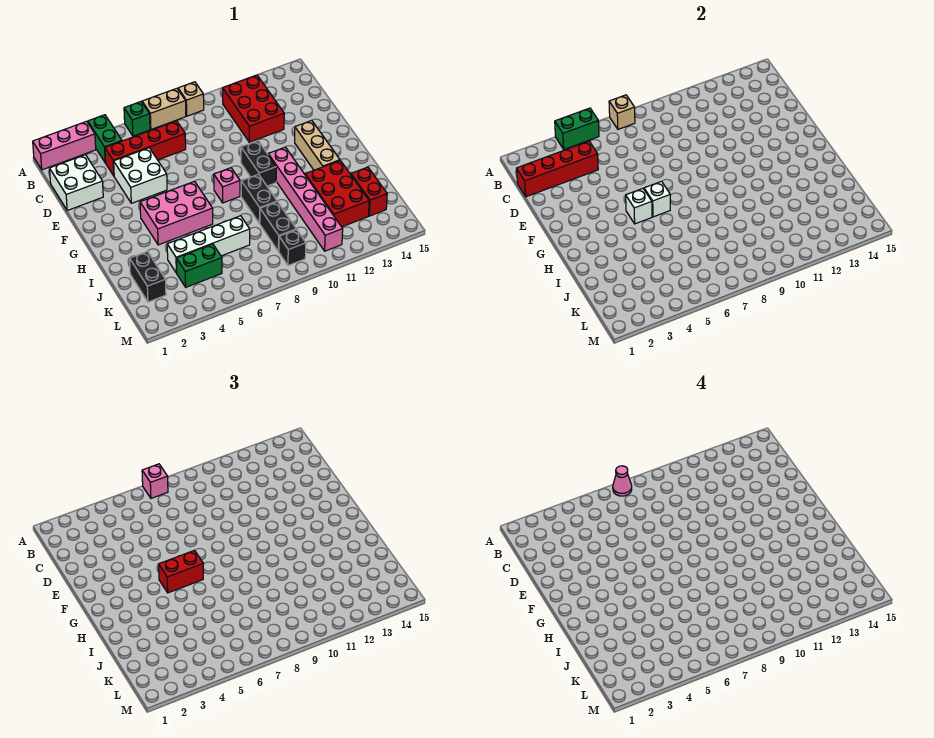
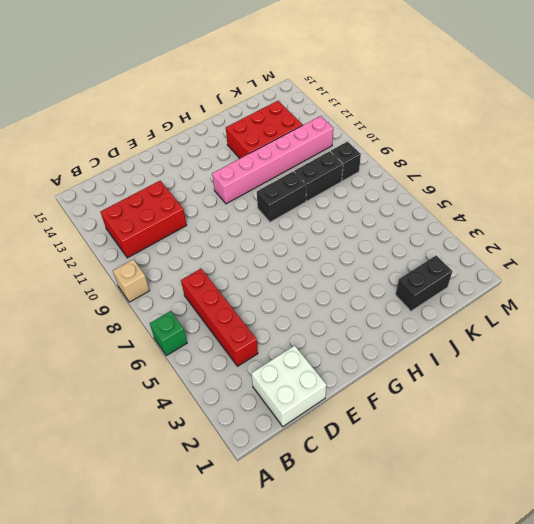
none -> pink 1x3 brick [33,121,96,170]
none -> green 1x2 brick [88,115,122,163]
none -> tan 1x2 brick [142,88,186,129]
none -> white 2x2 brick [114,148,167,203]

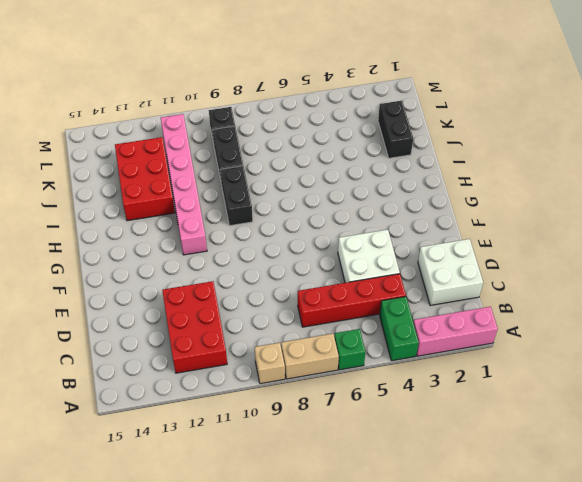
none -> black 1x2 brick [241,141,276,186]
none -> tan 1x3 brick [295,120,340,170]
none -> pink 2x3 brick [140,181,213,245]
none -> pink 1x1 brick [214,168,240,203]

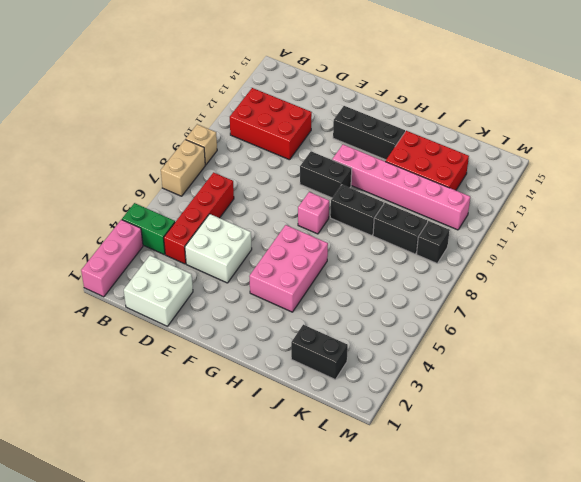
black 1x3 brick [333,106,405,160] -> tan 1x3 brick [295,120,340,170]
none -> green 1x1 brick [124,102,150,136]
none -> white 1x4 brick [167,216,250,273]
none -> red 1x2 brick [351,167,387,216]
none -> green 1x2 brick [176,244,222,287]

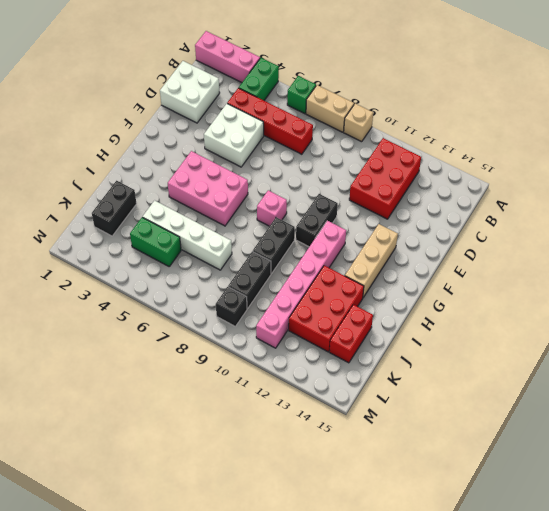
none -> green 1x2 brick [555,108,599,149]
none -> tan 1x1 brick [609,95,635,129]
none -> red 1x4 brick [517,141,598,197]
none -> white 1x1 brick [626,189,652,224]

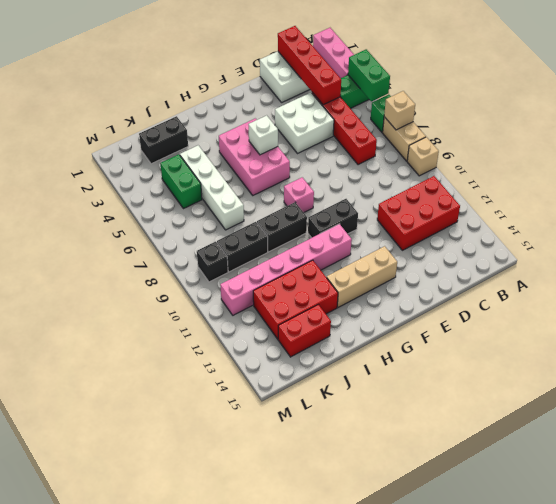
none -> white 1x1 brick [644,181,670,217]
none -> pink 1x1 brick [142,464,168,498]
none -> red 1x2 brick [159,550,203,593]
none -> pink 1x1 cone [613,466,632,496]

